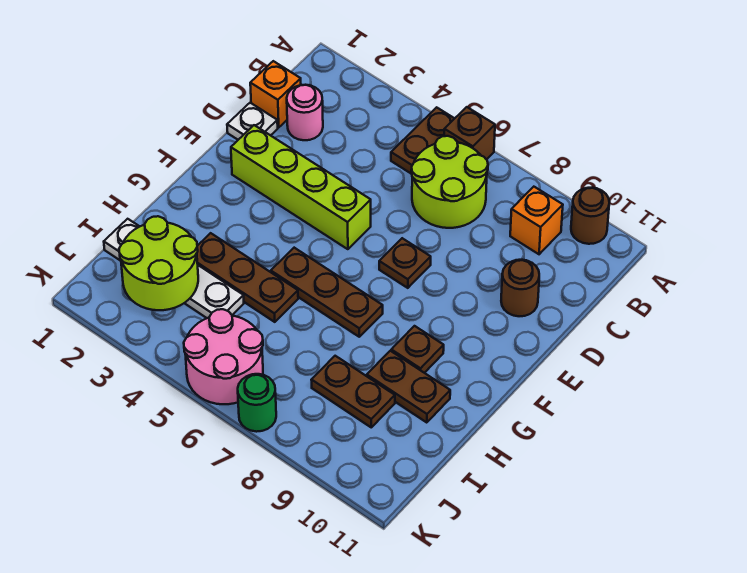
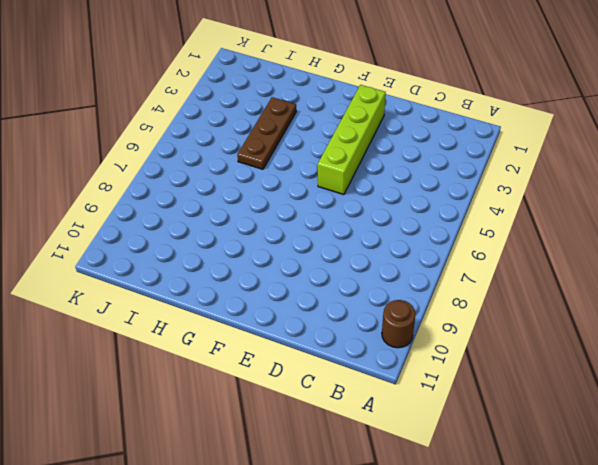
none -> brown 1x2 plate [391,107,455,174]
none -> brown 1x1 brick [444,107,495,160]
none -> lime 2x2 round brick [411,136,488,228]

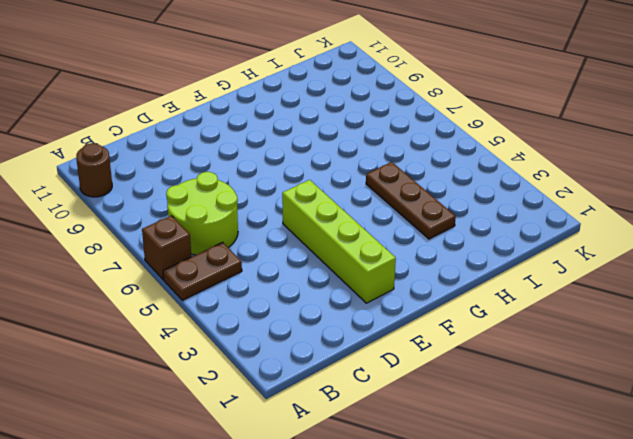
none -> orange 1x1 brick [510,187,563,254]
none -> orange 1x1 brick [250,61,301,127]
none -> pink 1x1 round brick [287,85,323,140]

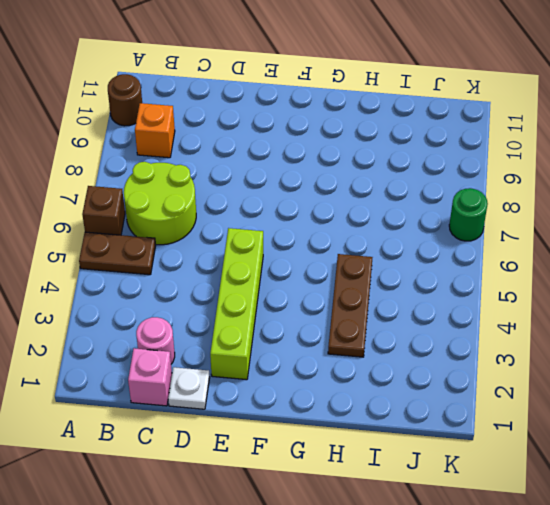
pink 1x1 brick [128,348,172,406] -> orange 1x1 brick [250,61,301,127]
none -> brown 1x1 round brick [501,260,539,316]
none -> brown 1x1 plate [379,238,431,288]
none -> brown 1x3 plate [271,248,383,337]

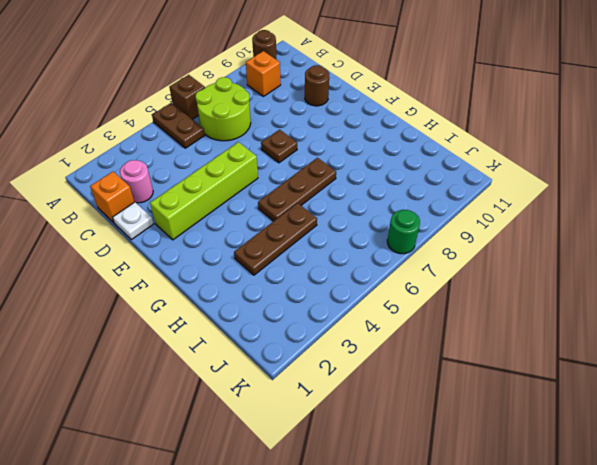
none -> brown 1x1 plate [391,326,444,373]
none -> brown 1x2 plate [367,351,450,423]
none -> white 1x4 plate [104,219,244,318]

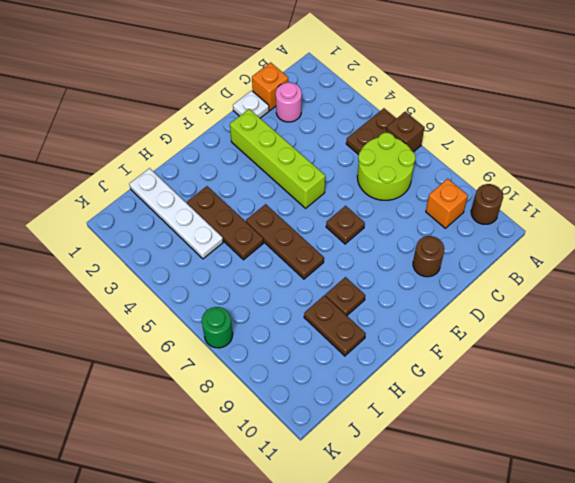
none -> brown 1x2 plate [312,356,395,427]
none -> pink 2x2 round brick [184,309,263,404]
none -> lime 2x2 round brick [119,216,198,310]

